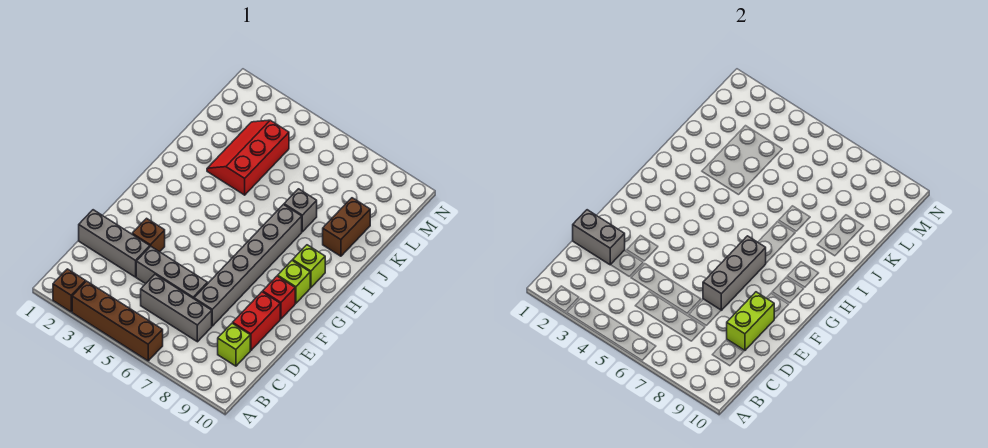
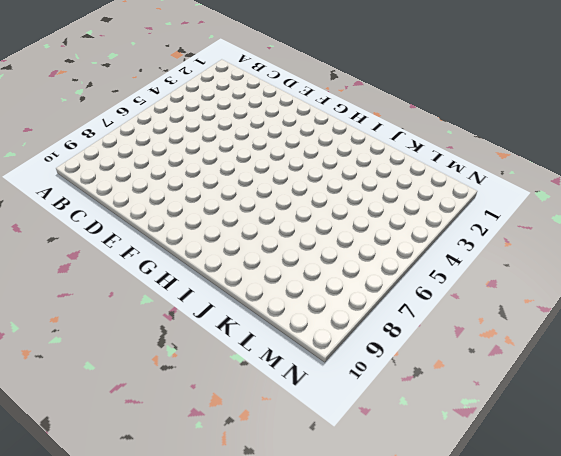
none -> brown 1x1 brick [53,269,86,312]
none -> brown 1x4 brick [72,281,163,361]
none -> grey 1x3 brick [141,274,212,342]

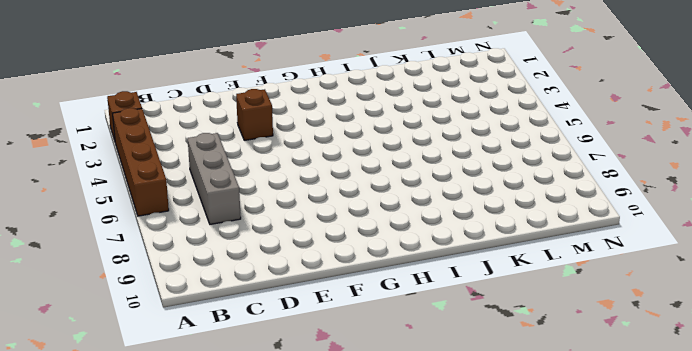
none -> lime 1x1 brick [218,323,250,366]
none -> grey 1x3 brick [79,210,150,277]
none -> grey 1x3 brick [136,246,208,299]

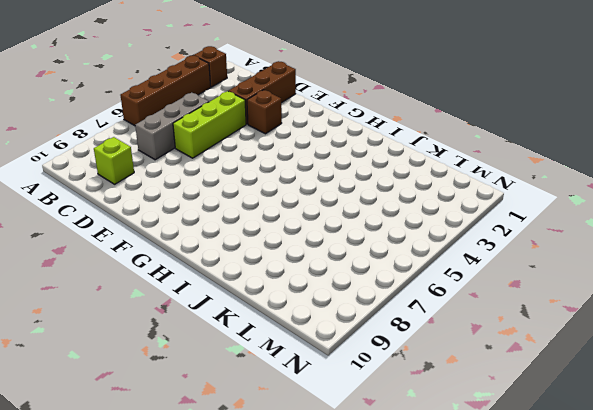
brown 1x3 brick [229,61,296,124] -> grey 1x3 brick [79,210,150,277]
lime 1x3 brick [173,91,246,158] -> grey 1x3 brick [136,246,208,299]
none -> grey 1x6 brick [194,205,302,326]
none -> red 1x2 brick [233,292,280,350]
none -> red 1x1 brick [263,276,295,319]

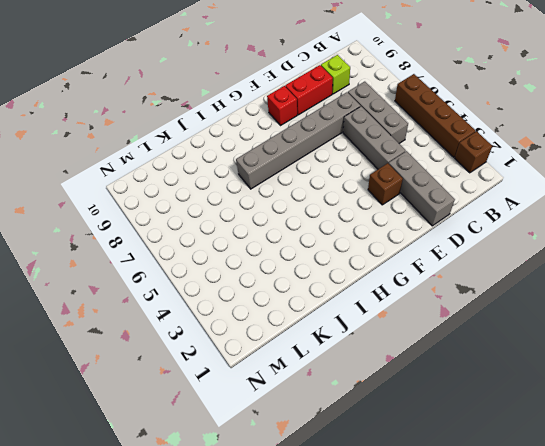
none -> lime 1x1 brick [278,261,310,303]
none -> lime 1x1 brick [293,245,325,288]
none -> red 2x3 slope [207,120,289,195]

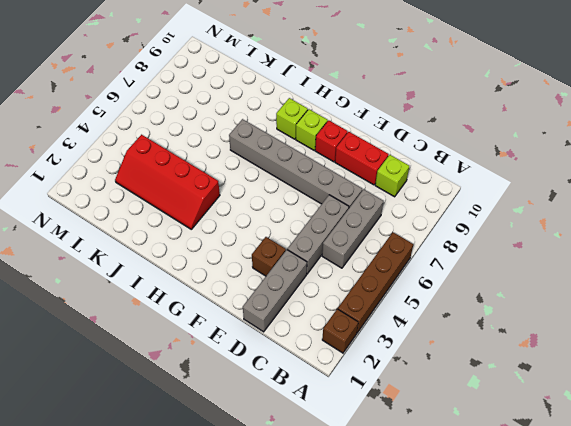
red 2x4 slope [115,135,220,229] -> red 2x3 slope [207,120,289,195]
none -> grey 1x1 brick [284,189,317,232]
none -> brown 1x2 brick [323,198,370,256]
none -> grey 1x2 brick [573,210,625,265]

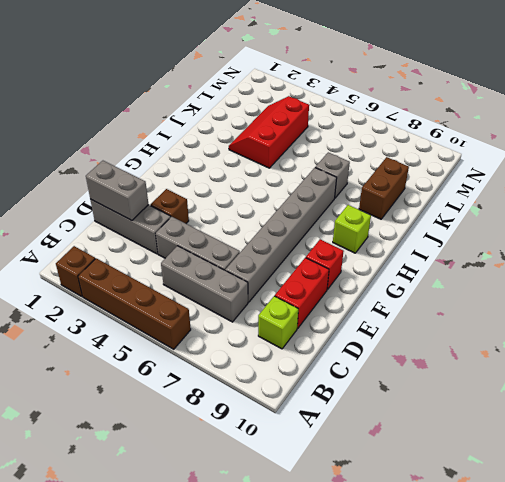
none -> lime 1x1 brick [278,261,310,303]
none -> lime 1x2 brick [727,292,774,350]
none -> grey 1x3 brick [703,236,766,310]

